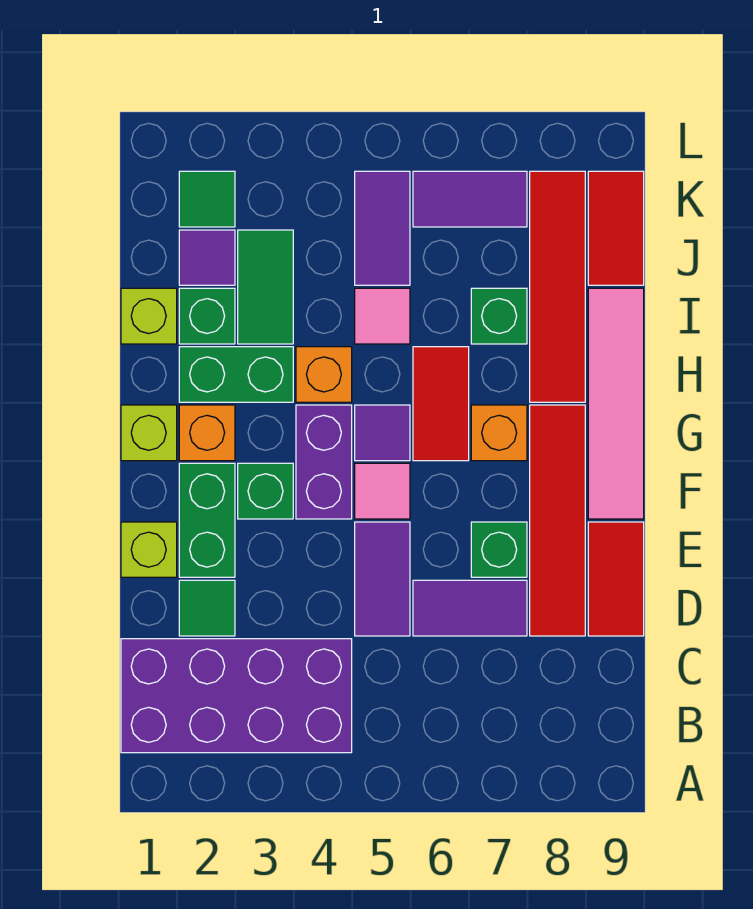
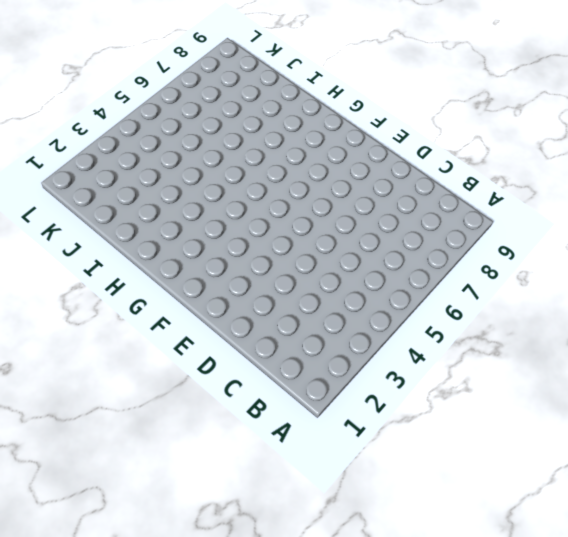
none -> purple 2x4 brick [121,639,352,753]
none -> green 1x1 tile [179,580,235,636]
none -> purple 1x2 tile [355,522,410,636]
none -> purple 1x2 tile [413,580,527,636]

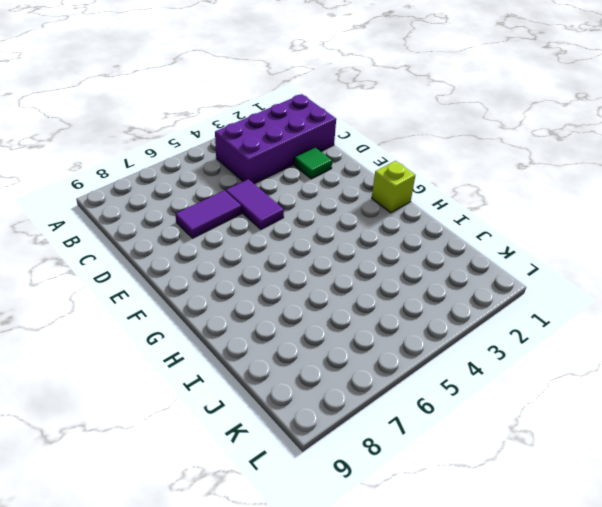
none -> red 1x4 tile [530,405,585,636]
none -> red 1x2 tile [588,522,644,636]
none -> lime 1x1 brick [121,522,177,577]
none -> green 1x2 brick [179,463,235,577]

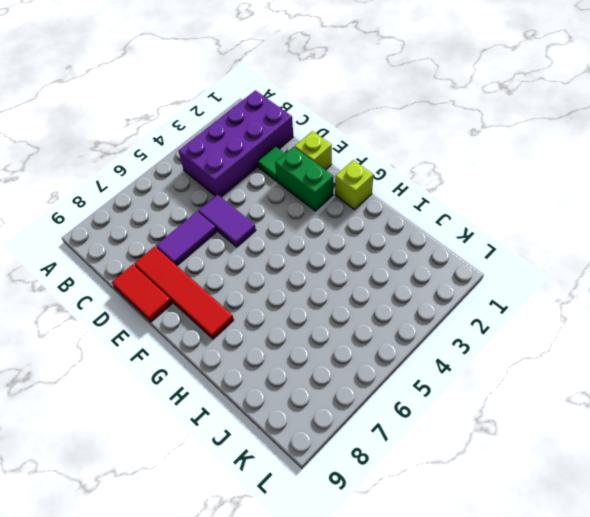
none -> green 1x1 brick [471,522,527,577]
none -> green 1x1 brick [238,463,293,519]
none -> purple 1x2 brick [296,405,352,519]
none -> pink 1x1 tile [355,463,410,519]

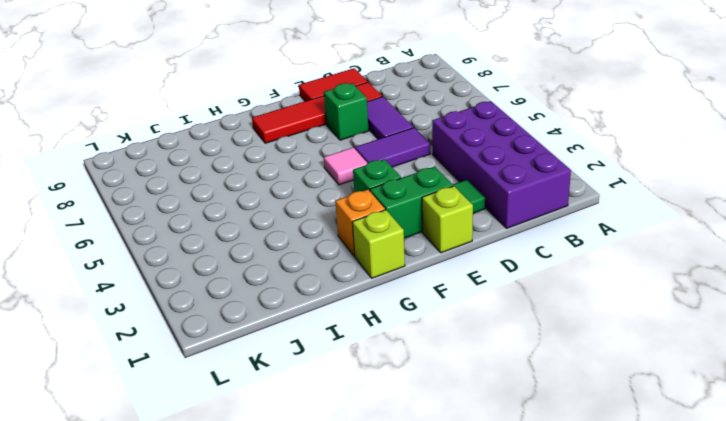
none -> purple 1x2 brick [296,405,352,519]
none -> pink 1x4 tile [588,288,644,519]
none -> purple 1x1 tile [355,405,410,461]
none -> red 1x2 tile [413,347,469,461]

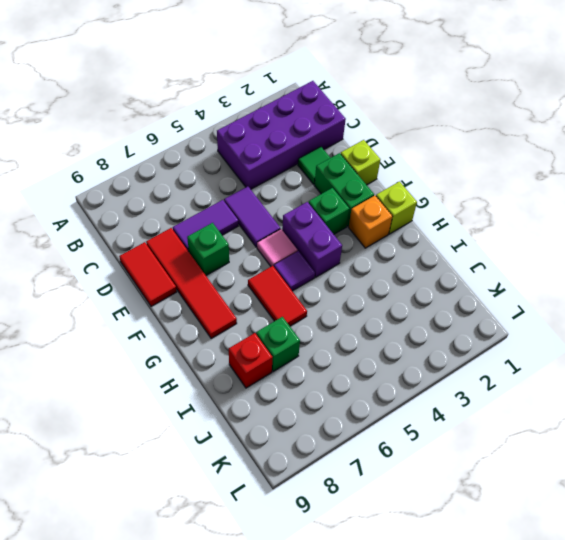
red 1x1 brick [229,333,273,388] -> red 1x4 tile [530,171,585,402]
none -> pink 1x4 tile [588,288,644,519]
none -> orange 1x1 brick [471,405,527,461]
none -> green 1x2 brick [179,347,293,402]
none -> orange 1x1 brick [296,347,352,402]

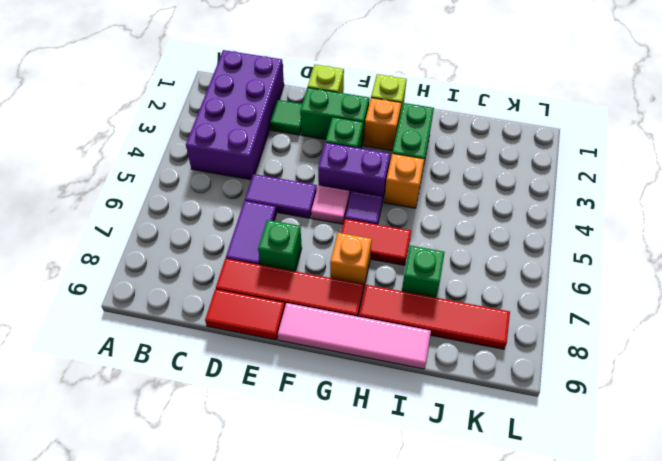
none -> lime 1x1 brick [121,288,177,344]
none -> green 1x1 brick [179,288,235,344]
none -> green 1x2 tile [238,230,293,344]
none -> pink 1x1 tile [355,288,410,344]

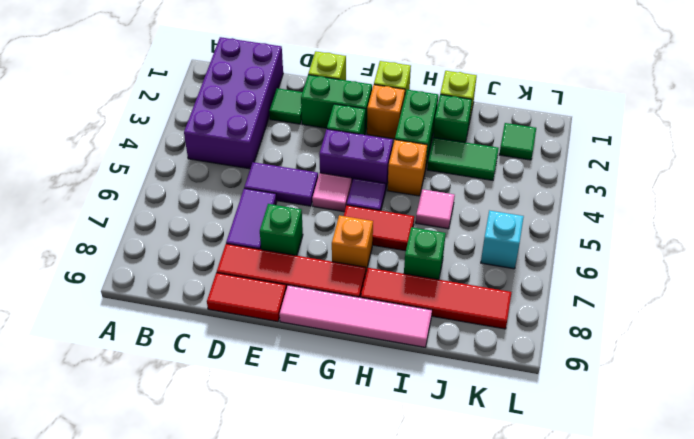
cyan 1x1 brick [481,210,524,269] -> purple 1x2 tile [413,171,527,227]
none -> purple 1x1 tile [179,230,235,285]
none -> purple 1x2 tile [355,171,410,285]
none -> red 1x2 tile [588,171,644,285]

